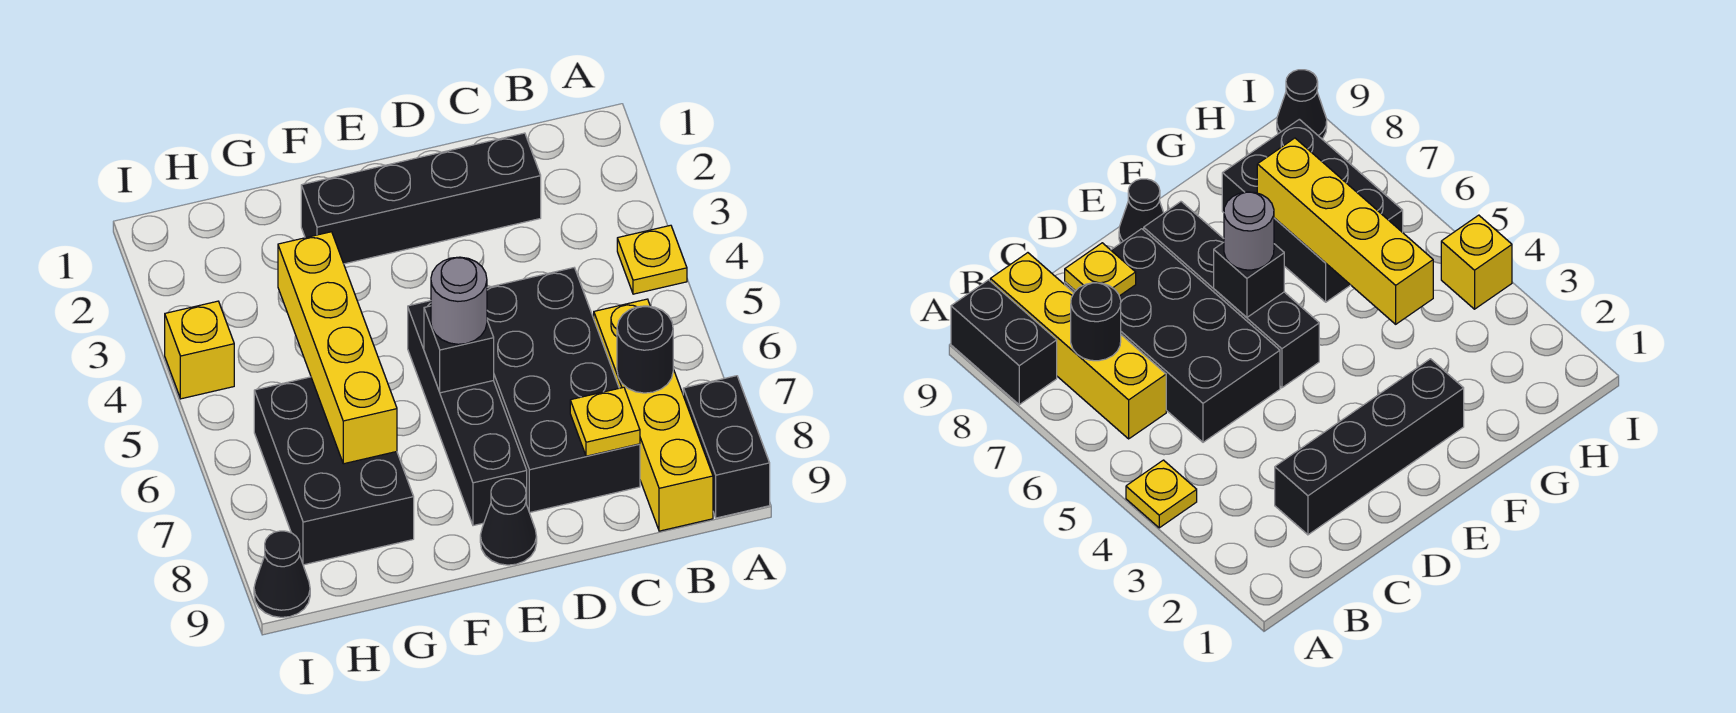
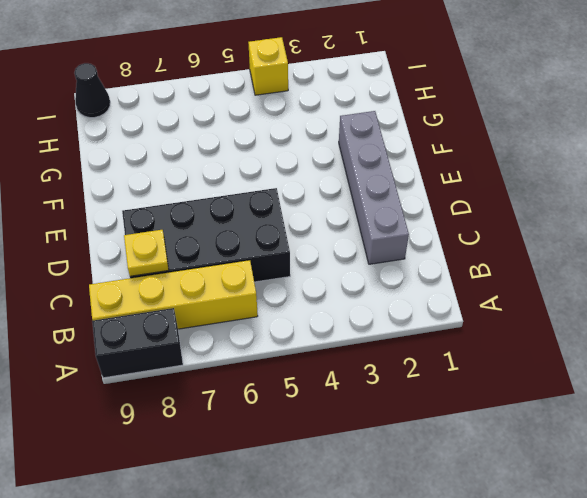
grey 1x4 brick [339,111,409,264] -> black 1x4 brick [301,133,541,264]
none -> yellow 1x1 plate [617,225,687,294]
none -> black 1x4 brick [408,301,527,526]
none -> black 1x1 cone [480,479,537,565]

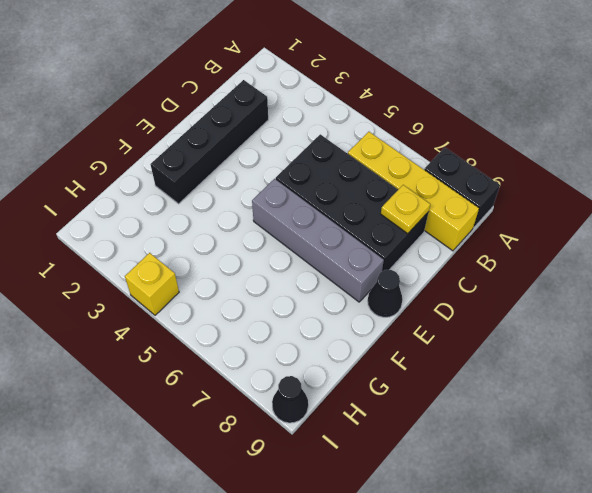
grey 1x4 brick [252,179,384,302] -> black 1x4 brick [408,301,527,526]
none -> yellow 1x1 plate [617,225,687,294]
none -> black 2x3 brick [254,377,414,565]
none -> black 1x1 round brick [617,306,673,393]

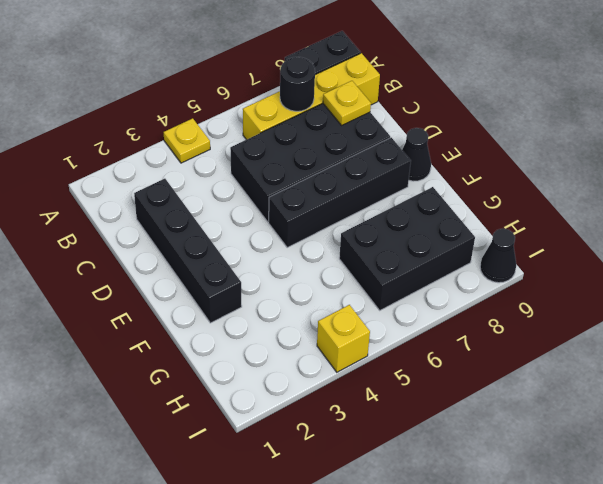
none -> black 1x1 brick [424,306,494,393]
none -> yellow 1x4 brick [278,232,397,464]
none -> grey 1x1 round brick [431,257,487,344]

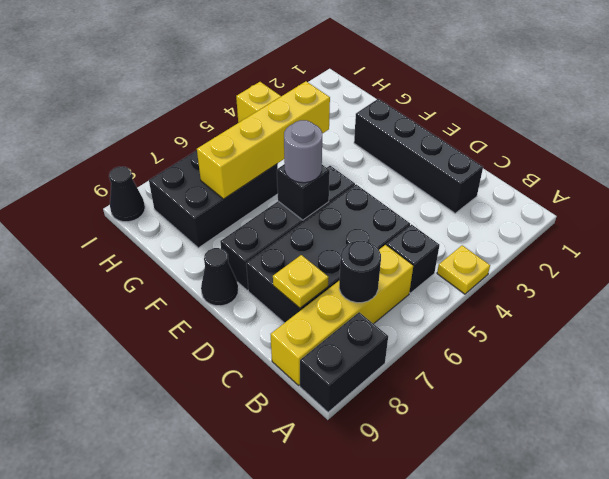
black 1x1 brick [386,224,439,293] -> none

